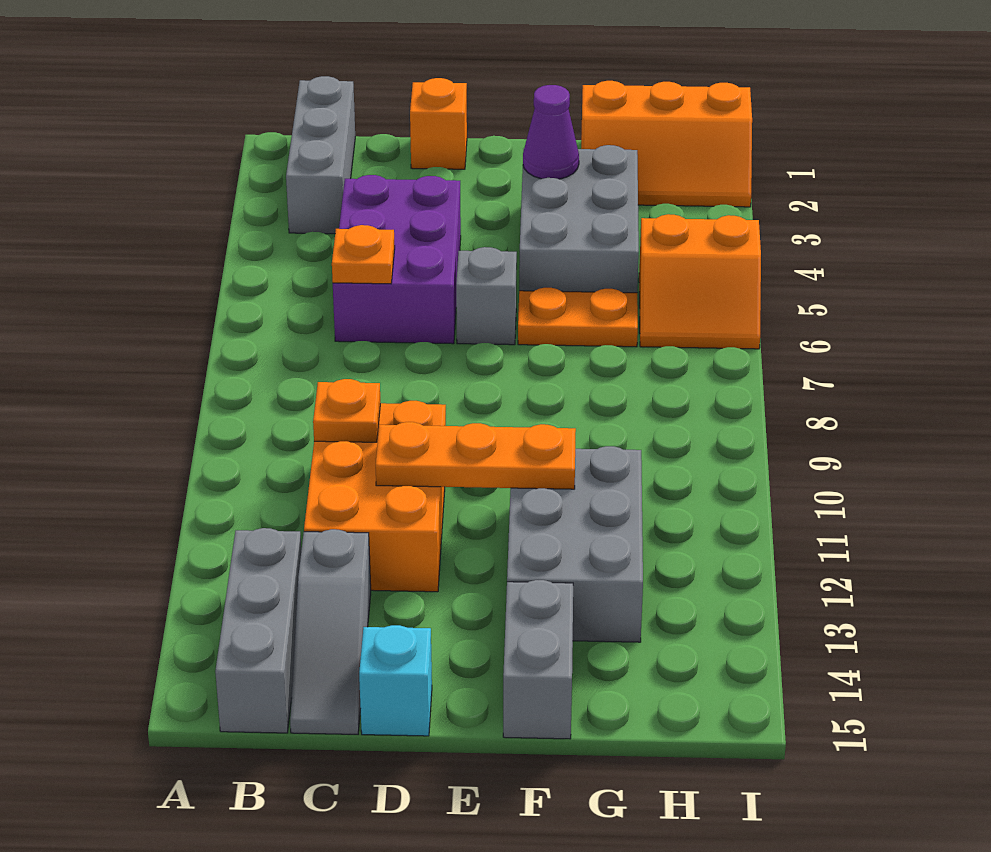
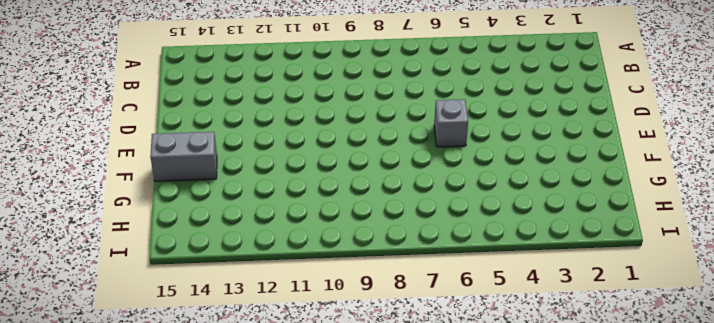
none -> grey 1x3 brick [286,76,355,234]
none -> grey 1x3 brick [215,528,301,733]
none -> purple 2x3 brick [333,175,461,344]

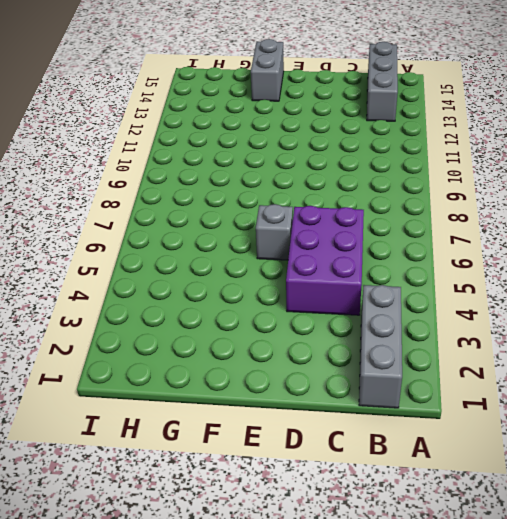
none -> orange 2x3 brick [304,401,446,592]
none -> grey 1x3 slope [290,529,371,734]
none -> orange 1x1 brick [410,78,467,169]

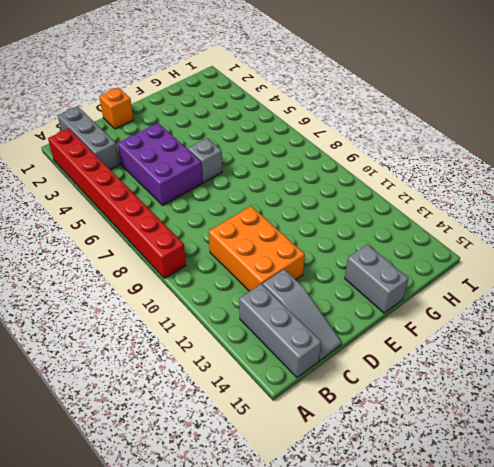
red 1x8 brick [48,128,186,278] -> none
none -> cyan 1x1 brick [359,625,432,736]
none -> grey 2x3 brick [519,145,639,293]
none -> orange 1x2 plate [518,288,638,347]

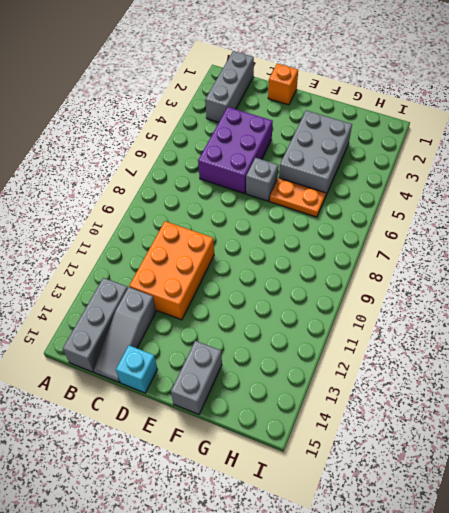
none -> grey 2x3 brick [507,446,643,642]
none -> orange 2x3 slope [581,81,752,207]
none -> orange 2x2 slope [639,214,761,349]

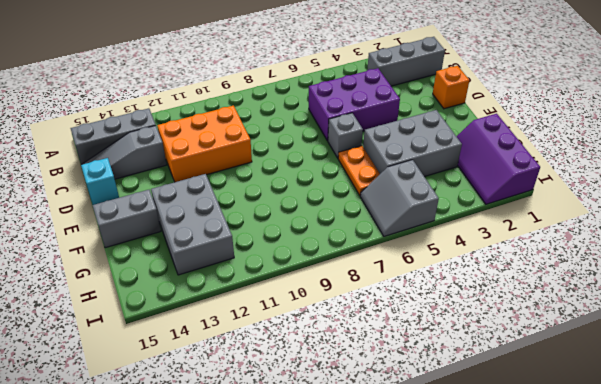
grey 2x3 brick [151,174,234,275] -> grey 2x3 brick turned to [507,446,643,642]
purple 2x3 slope [456,114,540,204] -> orange 2x3 slope [581,81,752,207]
grey 2x2 slope [360,160,439,236] -> orange 2x2 slope [639,214,761,349]
none -> orange 1x1 plate [332,225,395,284]
none -> orange 1x1 plate [313,379,380,442]
none -> orange 1x3 plate [376,422,576,489]

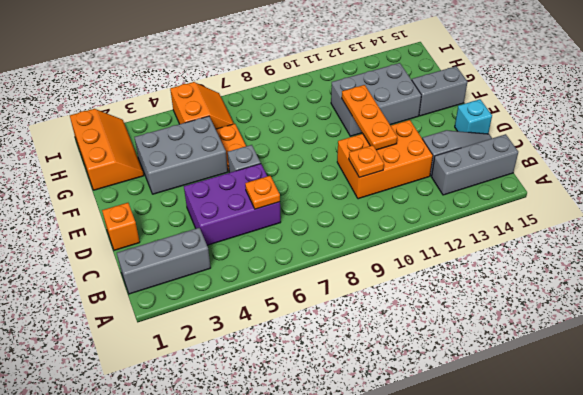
none -> purple 1x1 cone [523,85,579,179]

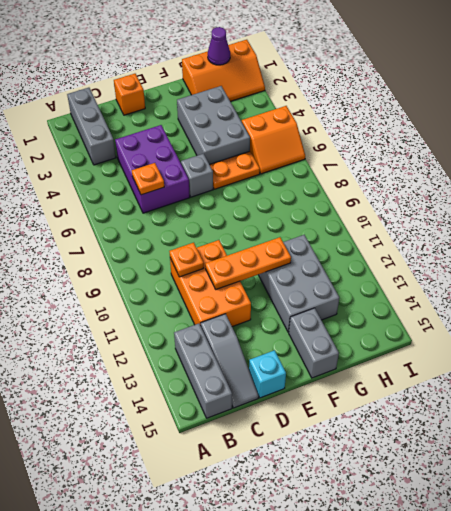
purple 1x1 cone [208,27,230,65] -> purple 1x1 cone moved to [523,85,579,179]

